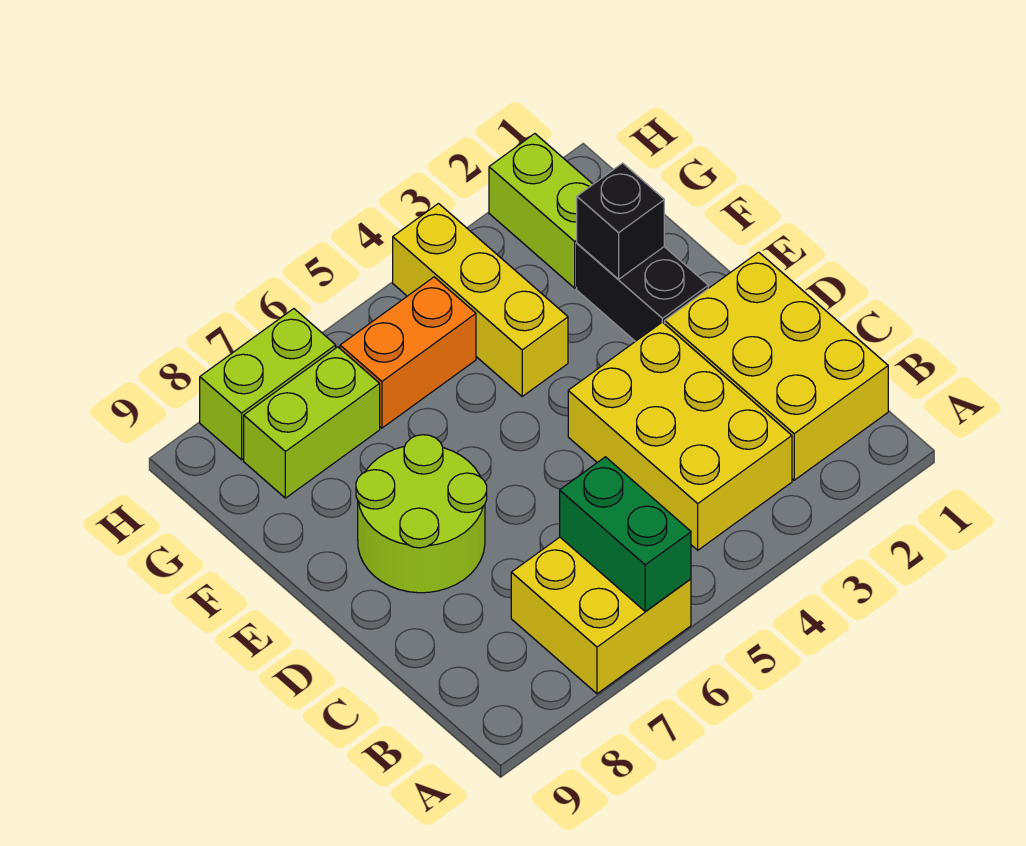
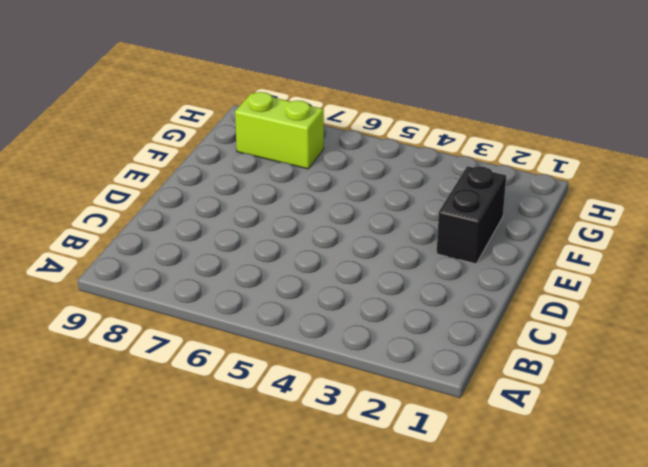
none -> yellow 2x2 brick [511,537,691,694]
none -> yellow 2x3 brick [665,252,888,480]
none -> yellow 2x3 brick [568,322,792,550]

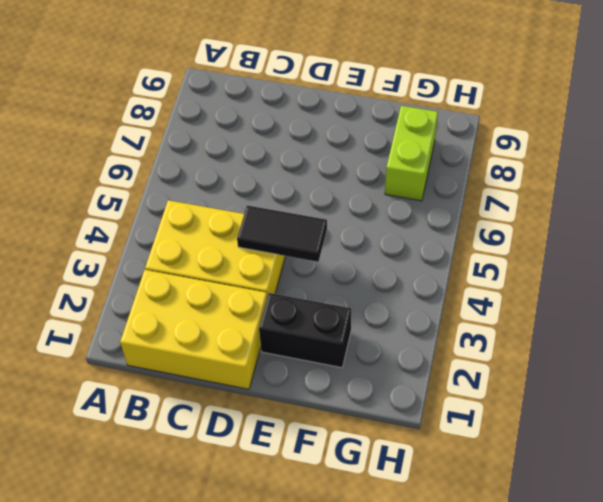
black 1x2 tile [237,205,327,262] -> none
none -> yellow 2x2 brick [511,537,691,694]
none -> lime 2x2 round brick [356,435,487,593]
none -> yellow 1x3 brick [393,204,568,396]

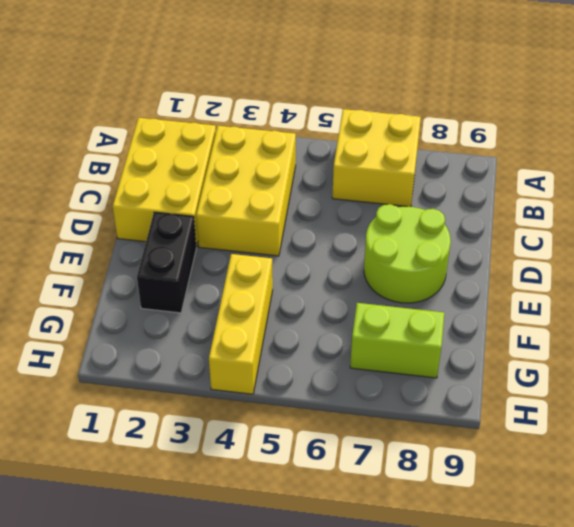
none -> lime 1x2 brick [489,134,593,288]
none -> orange 1x2 brick [340,277,476,428]
none -> lime 1x2 brick [200,309,336,460]

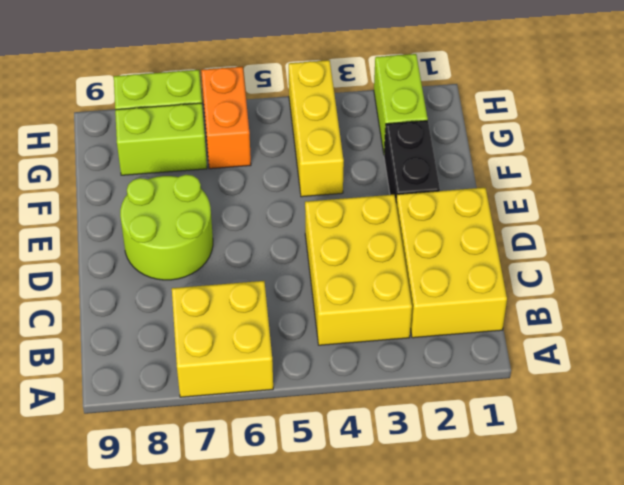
orange 1x2 brick [201,67,251,169] -> orange 1x2 brick turned to [340,277,476,428]
none -> green 1x2 brick [560,457,691,612]
none -> black 1x1 brick [577,163,664,279]

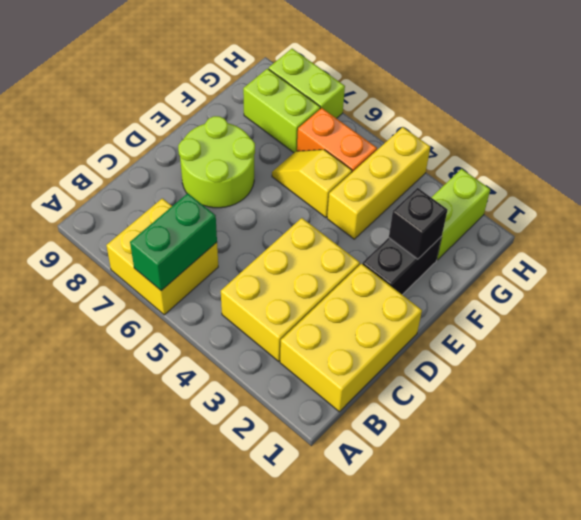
yellow 1x2 slope [272,150,352,218] -> none

